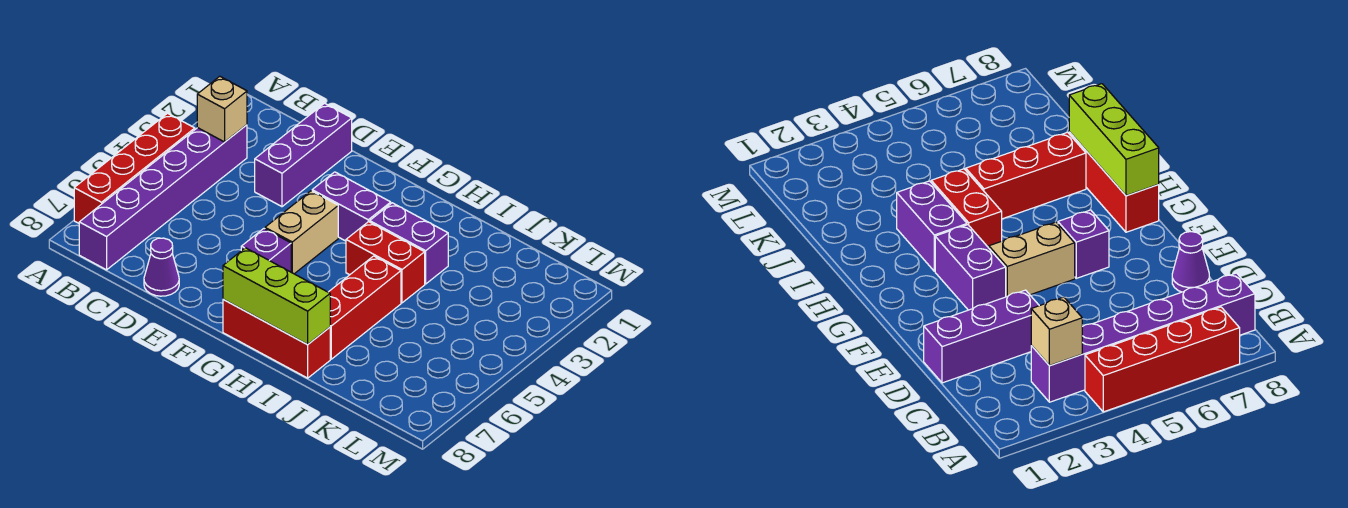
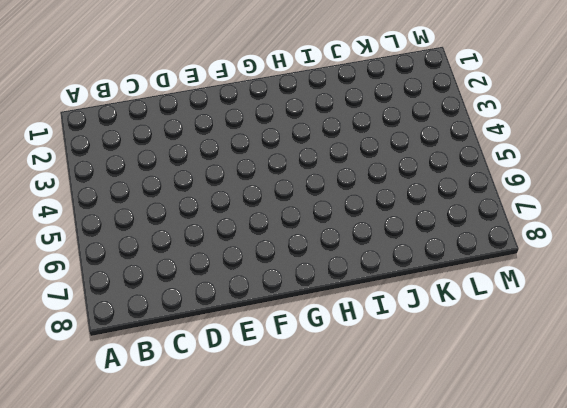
none -> red 1x4 brick [74,113,195,223]
none -> purple 1x6 brick [79,125,247,270]
none -> purple 1x3 brick [255,103,352,207]

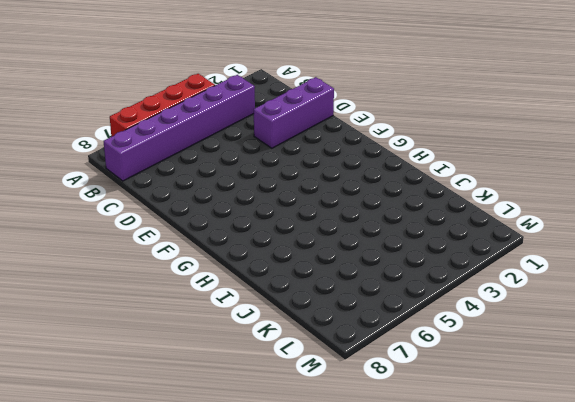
none -> purple 1x1 cone [144,238,179,296]
none -> purple 1x2 brick [312,172,391,241]
none -> tan 1x2 brick [265,191,338,274]

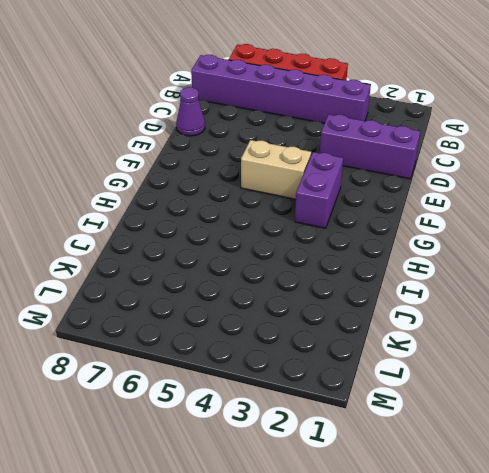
none -> purple 1x1 brick [241,229,291,272]
none -> red 1x3 brick [223,299,330,378]
none -> purple 1x2 brick [370,203,448,284]

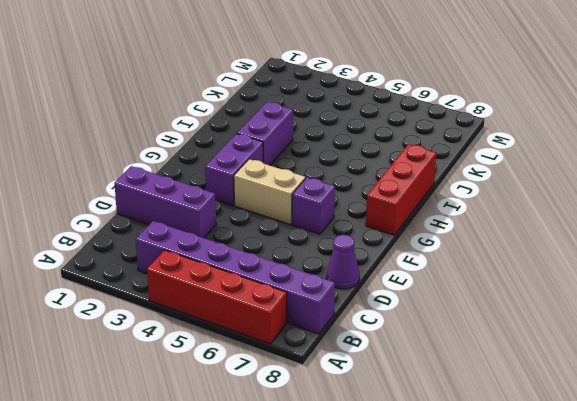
none -> red 1x2 brick [346,222,425,303]
none -> red 1x3 brick [329,256,401,359]
none -> tan 1x1 brick [197,76,247,142]

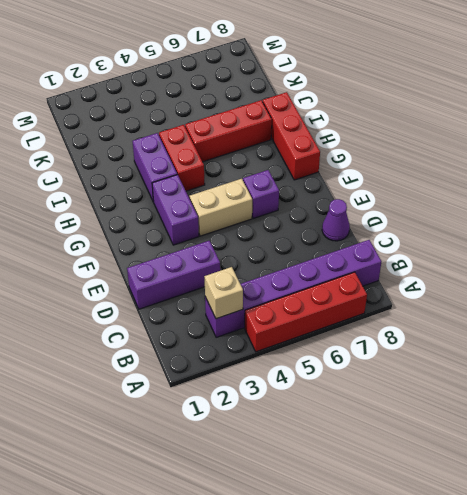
none -> lime 1x3 brick [223,248,330,345]

